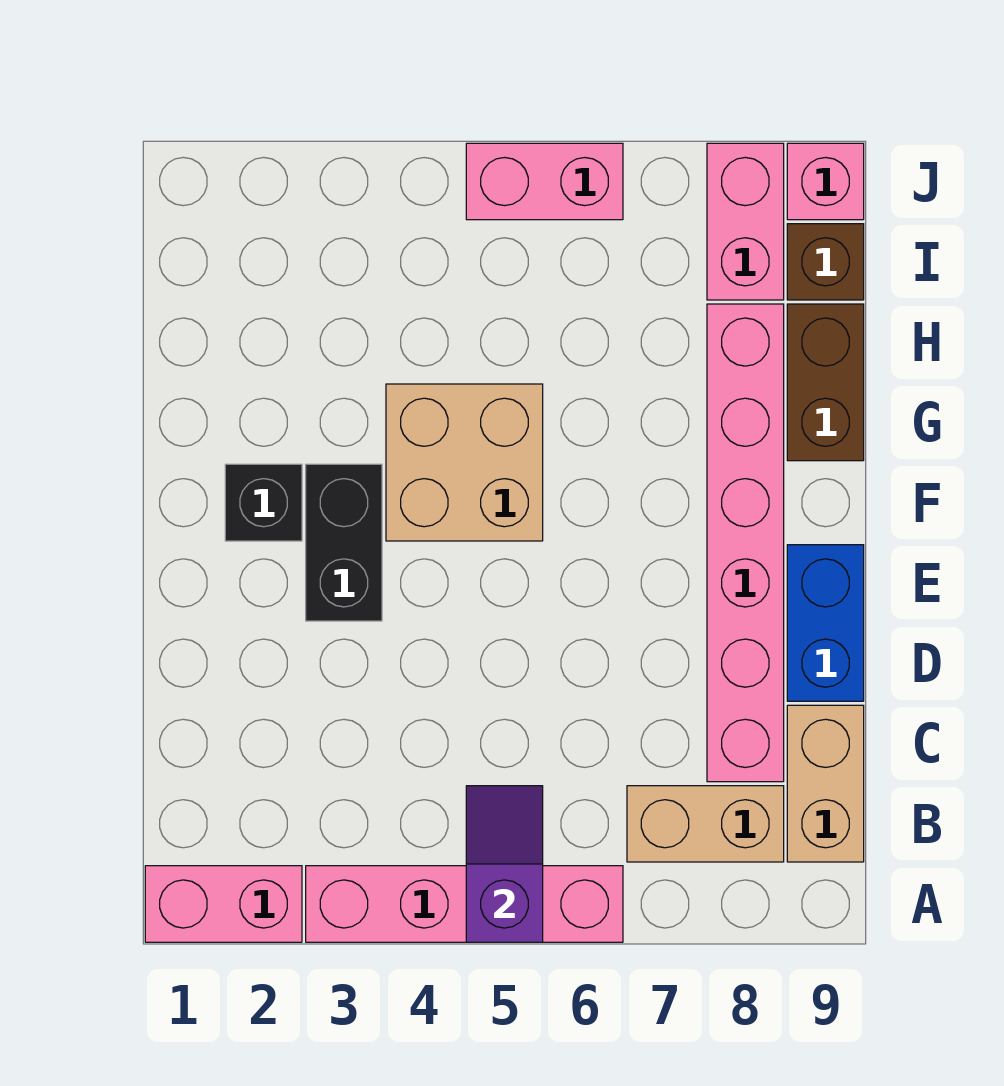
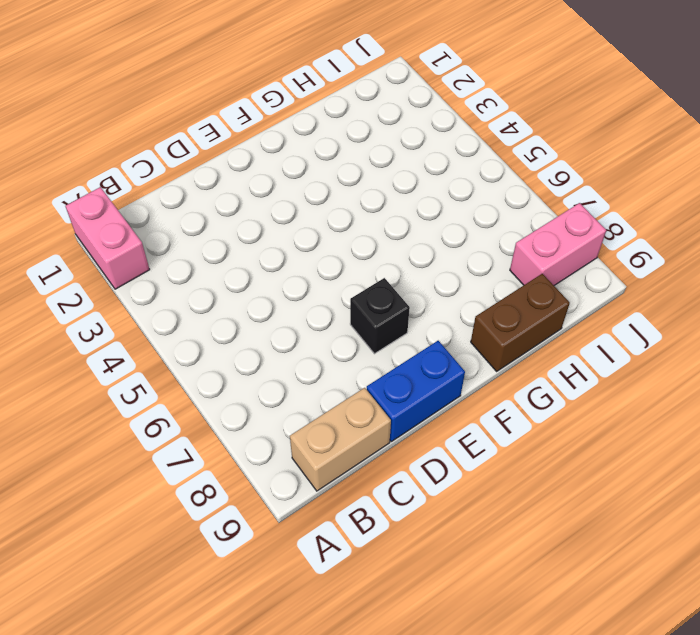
black 1x1 brick [350,278,410,354] -> black 1x1 brick moved to [225,464,302,541]
none -> pink 1x4 brick [306,866,623,942]
none -> tan 1x2 brick [627,786,784,862]
none -> pink 1x6 brick [707,304,784,782]

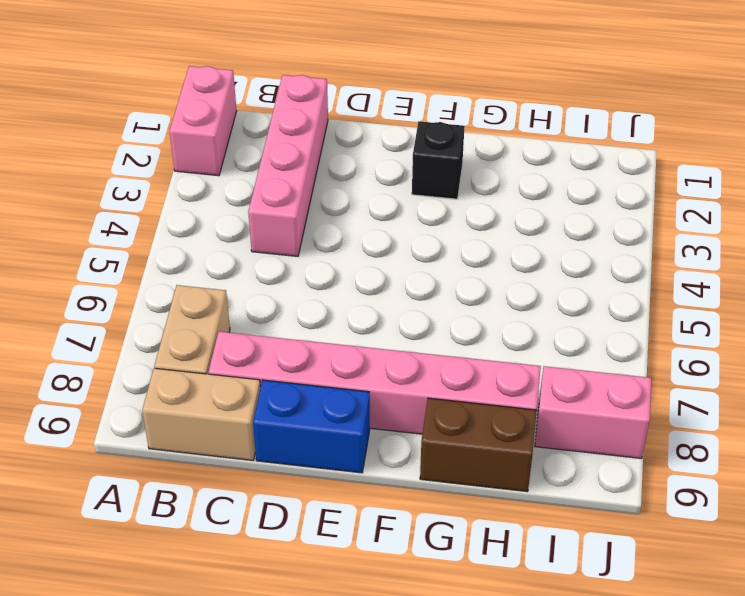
pink 1x4 brick [248,75,328,256] -> pink 1x4 brick moved to [306,866,623,942]
none -> black 1x2 brick [306,464,382,621]
none -> tan 2x2 brick [386,384,543,541]
none -> brown 1x1 brick [787,224,864,300]

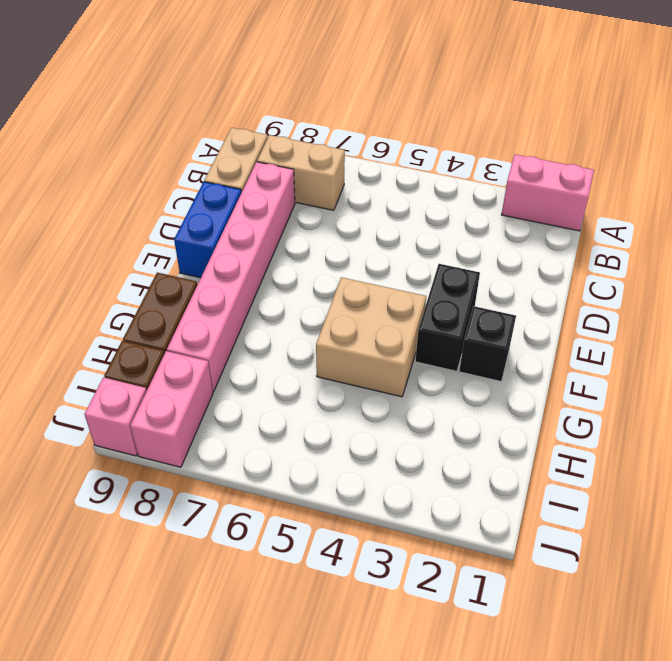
none -> pink 1x4 brick [306,866,623,942]
none -> pink 1x2 brick [466,143,623,220]
none -> purple 1x2 slope [466,786,543,942]

